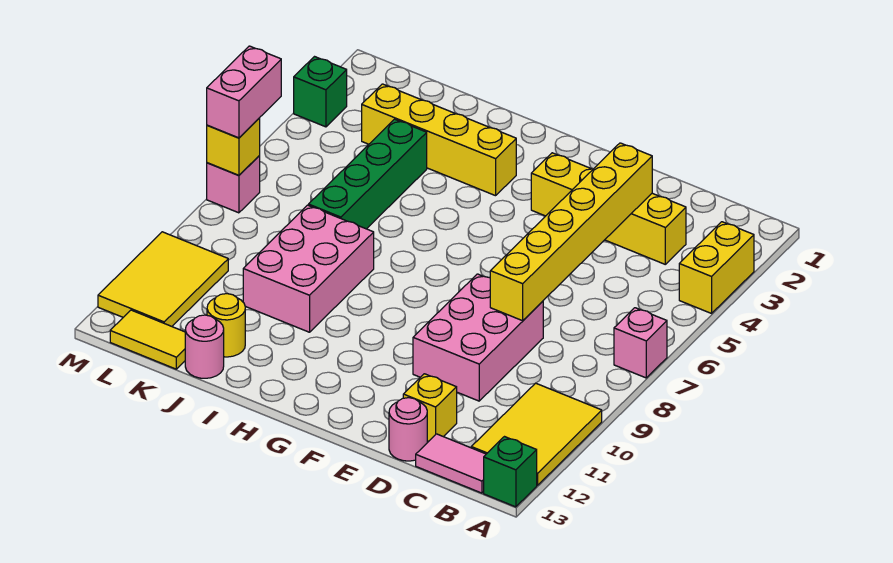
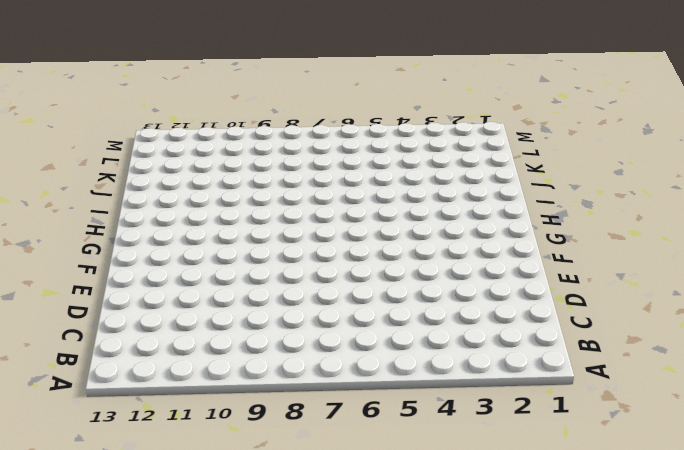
none -> yellow 1x2 brick [679,222,754,313]
none -> pink 1x1 brick [614,308,667,378]
none -> yellow 2x3 tile [471,383,602,485]

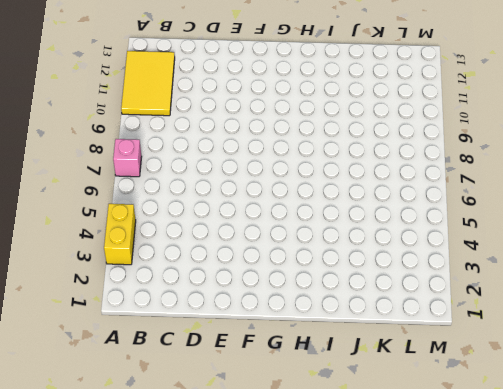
none -> green 1x1 brick [484,437,537,507]
none -> pink 1x2 tile [416,434,486,493]
none -> yellow 1x4 brick [531,153,686,264]

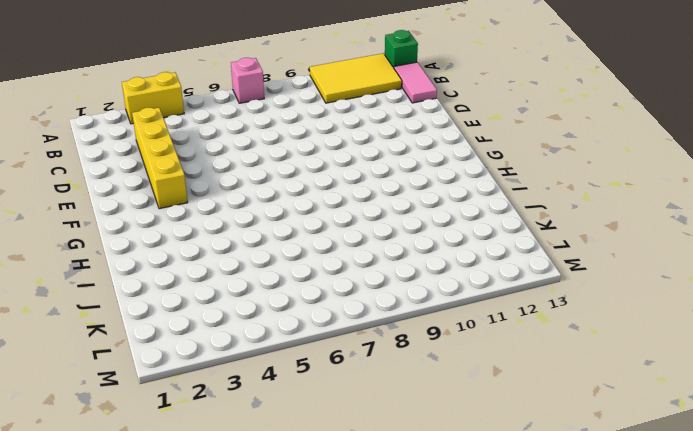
none -> pink 2x3 brick [413,274,543,401]
none -> yellow 1x1 brick [403,374,457,441]
none -> pink 1x1 round brick [389,398,427,461]

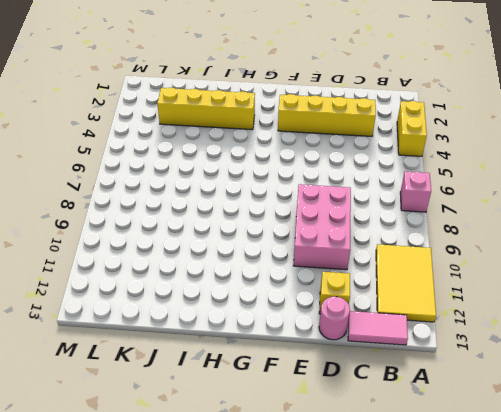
none -> green 1x1 brick [484,437,537,507]
none -> pink 2x3 brick [243,205,374,332]
none -> green 1x4 brick [309,119,427,229]

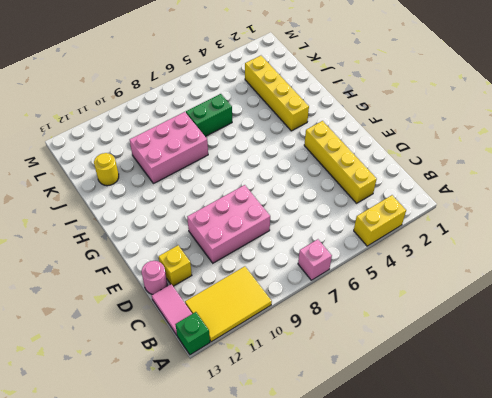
green 1x2 brick [186,94,232,137] -> green 1x4 brick [309,119,427,229]
none -> pink 1x1 round brick [185,315,224,378]
none -> yellow 1x2 tile [110,310,185,369]
none -> yellow 2x3 tile [98,232,228,326]

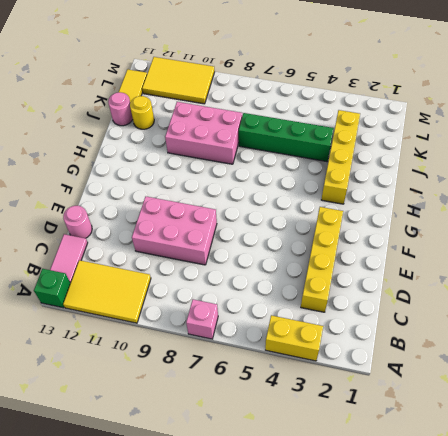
none -> yellow 1x1 brick [403,374,457,441]
none -> green 1x1 brick [294,57,347,127]
none -> pink 1x1 brick [207,156,260,213]

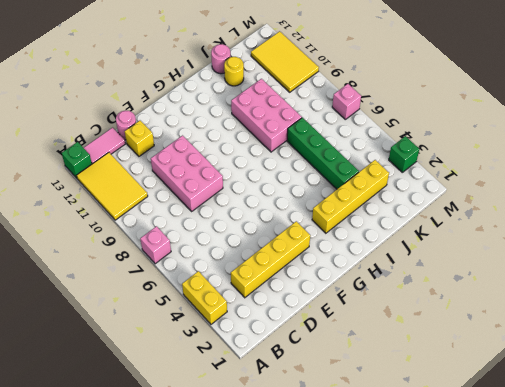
none -> yellow 1x2 tile [110,310,185,369]
none -> yellow 1x6 brick [490,143,652,321]
none -> yellow 1x1 brick [207,118,260,175]

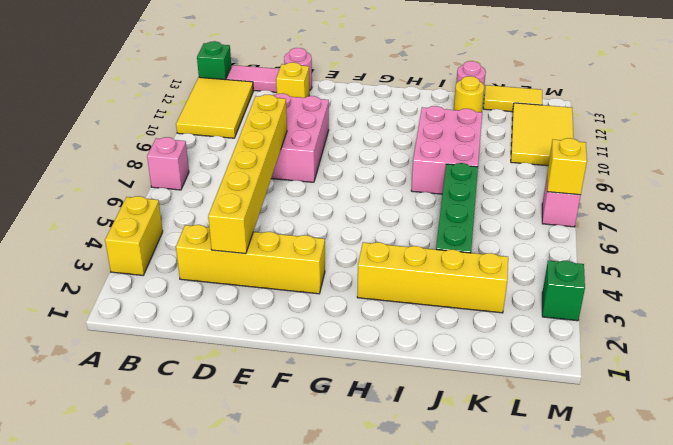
none -> pink 1x2 brick [207,46,281,138]

